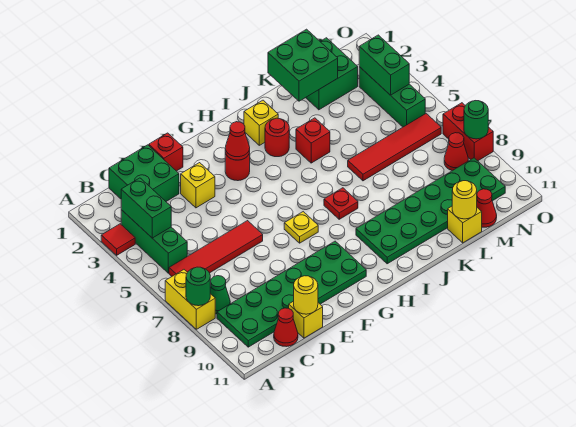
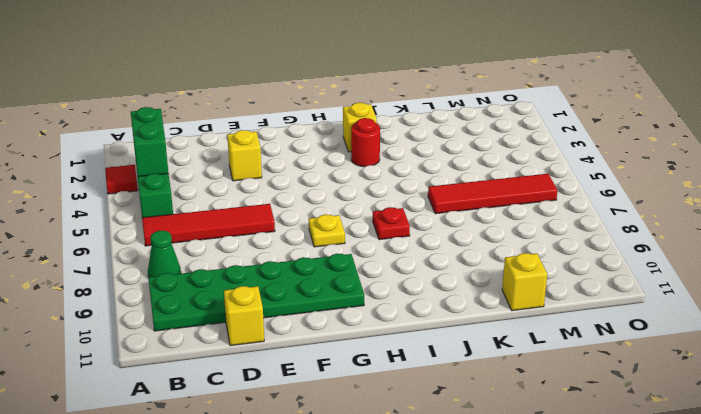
none -> yellow 1x2 brick [165,270,215,329]
none -> green 2x2 brick [109,145,179,201]
none -> red 1x1 cone [274,308,298,347]
none -> red 1x1 brick [149,133,183,171]

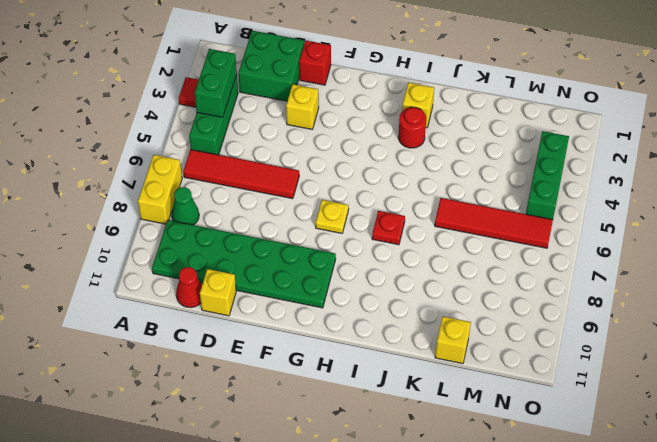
none -> red 1x1 round brick [225,152,250,181]
none -> green 2x6 plate [356,158,505,264]
none -> red 1x1 brick [296,118,330,163]
none -> green 2x2 brick [306,38,358,110]

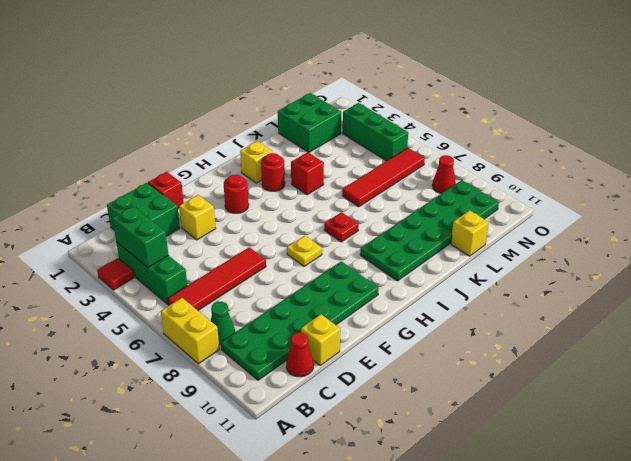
none -> red 1x1 cone [477,189,497,227]
none -> red 1x2 brick [443,103,493,161]
none -> green 1x1 round brick [186,267,210,306]
none -> yellow 1x1 round brick [294,276,318,314]

